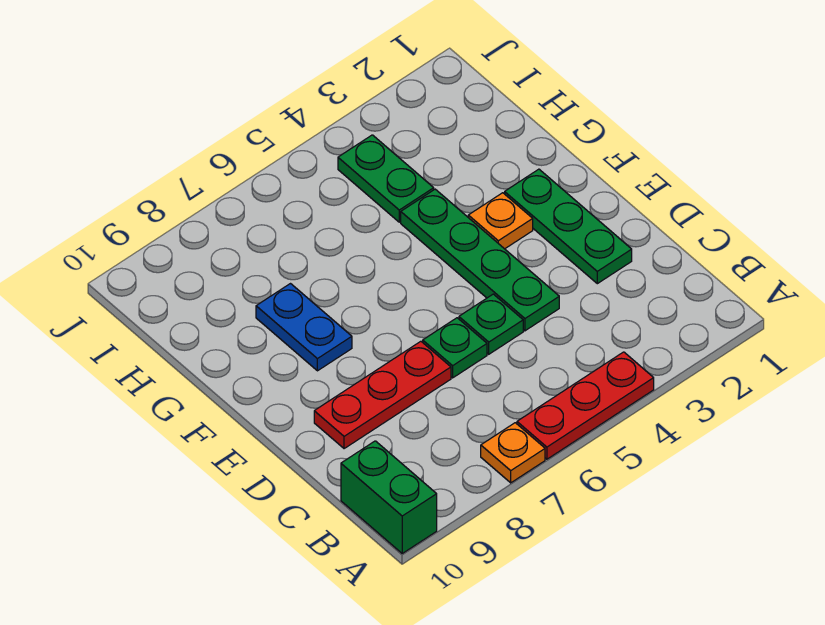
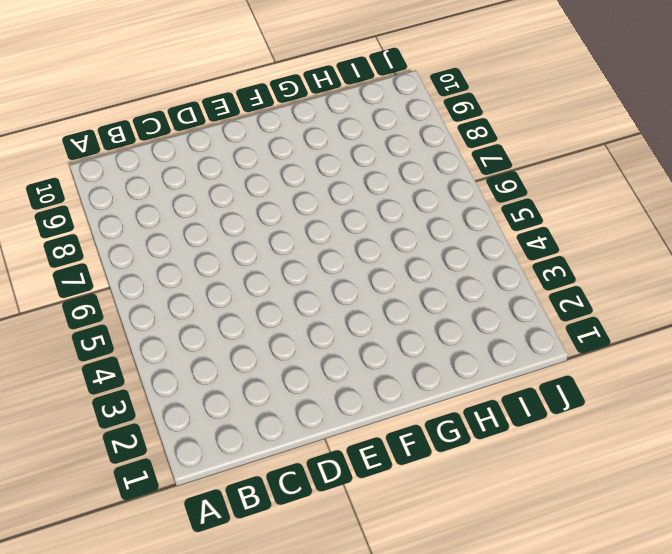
none -> red 1x3 plate [517,352,654,459]
none -> orange 1x1 plate [481,423,545,483]

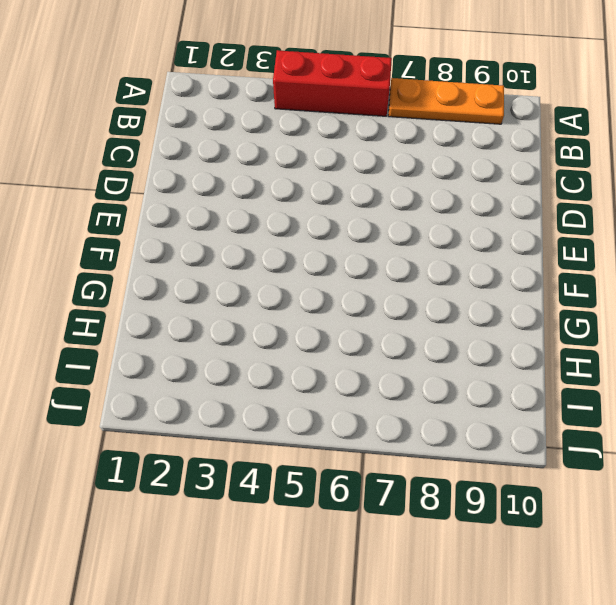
red 1x3 brick [273,50,392,116] -> red 1x3 plate [517,352,654,459]
orange 1x3 plate [388,78,504,124] -> orange 1x1 plate [481,423,545,483]
none -> green 1x2 brick [341,441,437,553]
none -> green 1x3 plate [505,169,632,284]

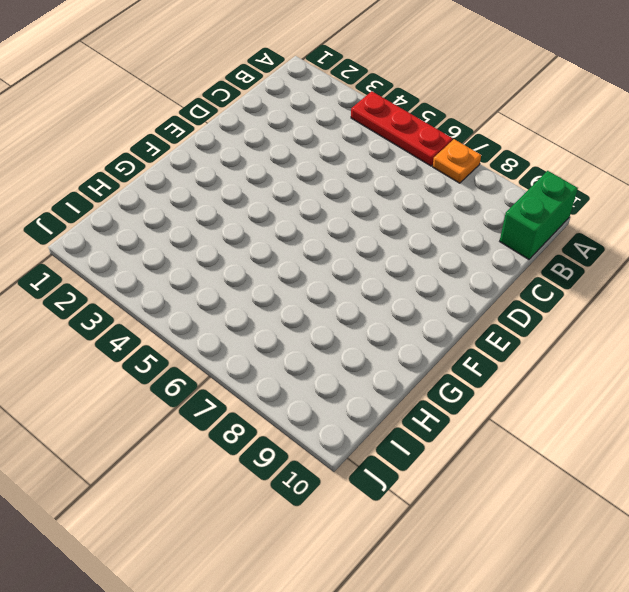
none -> green 1x3 plate [505,169,632,284]
none -> green 1x4 plate [401,189,559,331]

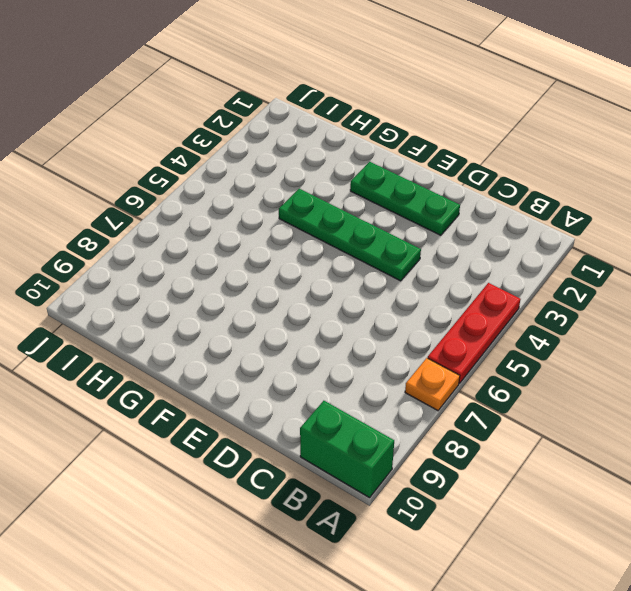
none -> green 1x1 plate [459,294,523,354]
none -> green 1x1 plate [423,318,487,378]

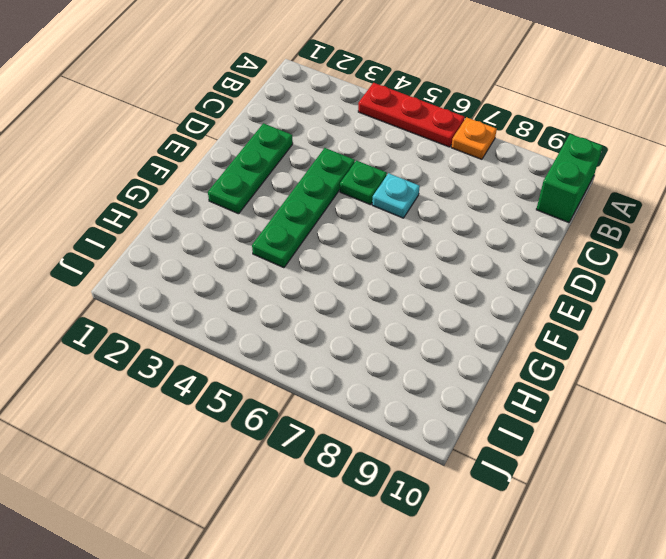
cyan 1x1 plate [372,173,420,218] -> green 1x1 plate [423,318,487,378]
none -> red 1x3 plate [314,341,451,449]
none -> orange 1x1 plate [468,193,533,249]

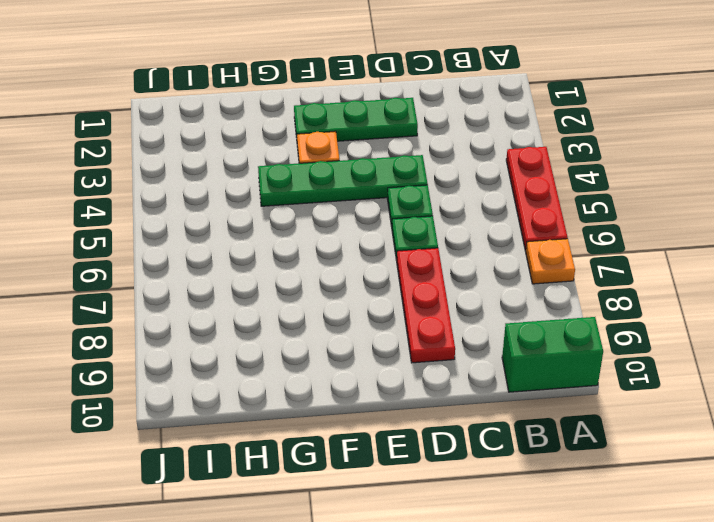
none -> blue 1x2 plate [256,284,352,371]
none -> green 1x2 plate [338,135,434,222]

